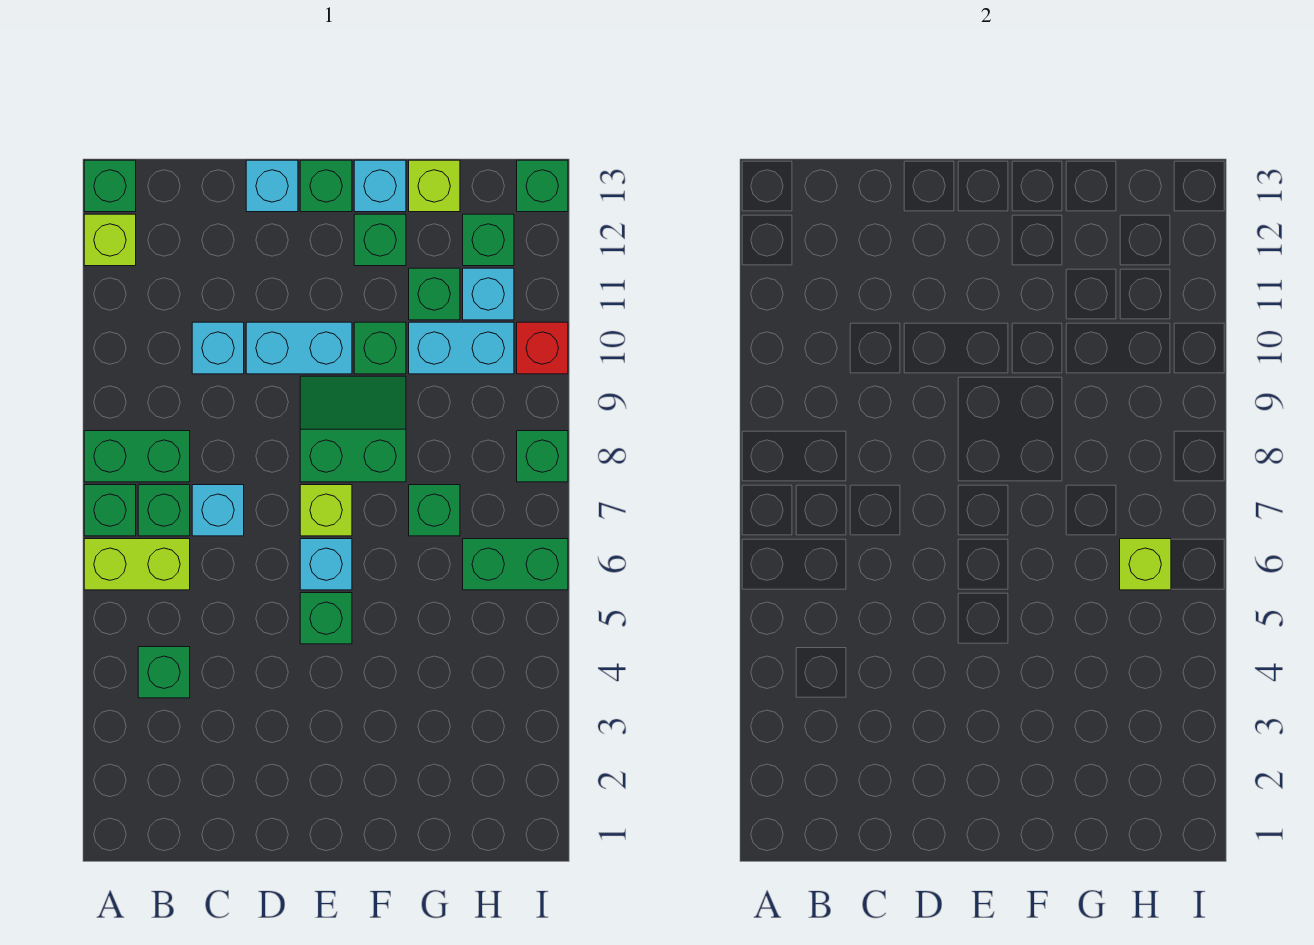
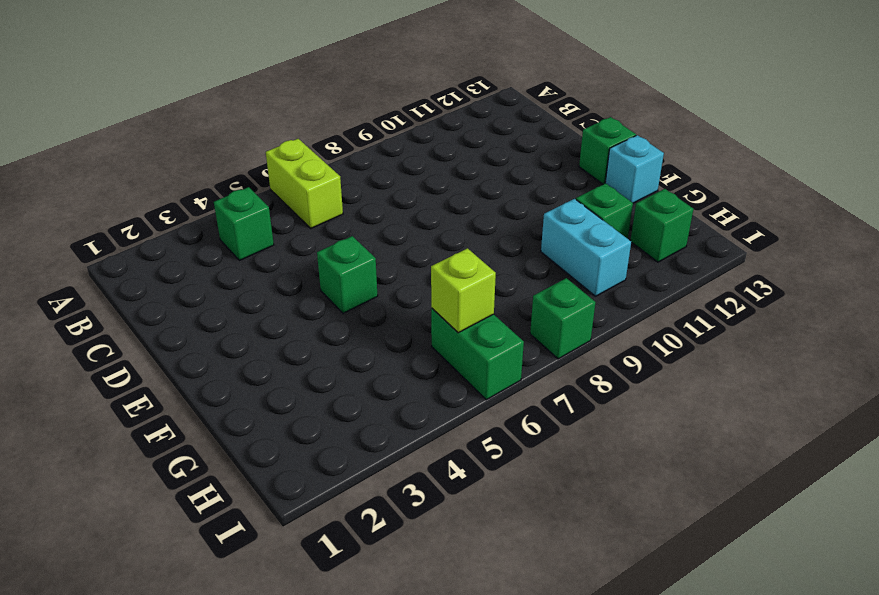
none -> green 1x1 brick [84,485,136,536]
none -> green 1x2 brick [84,431,190,482]
none -> lime 1x1 brick [84,214,136,266]
none -> green 1x1 brick [84,160,136,212]

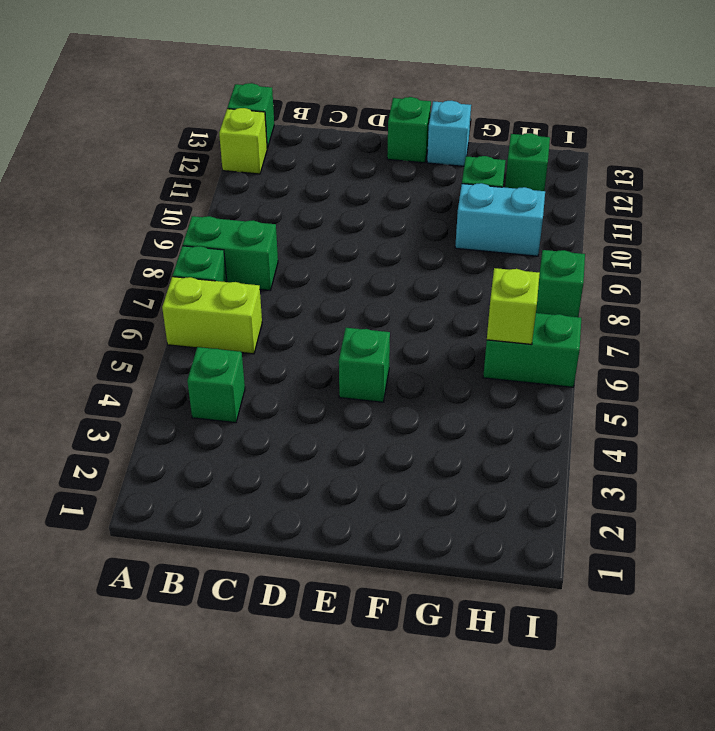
none -> green 1x1 brick [138,485,190,536]
none -> cyan 1x1 brick [192,485,244,536]
none -> cyan 1x1 brick [192,322,244,374]
none -> cyan 1x2 brick [246,322,352,374]

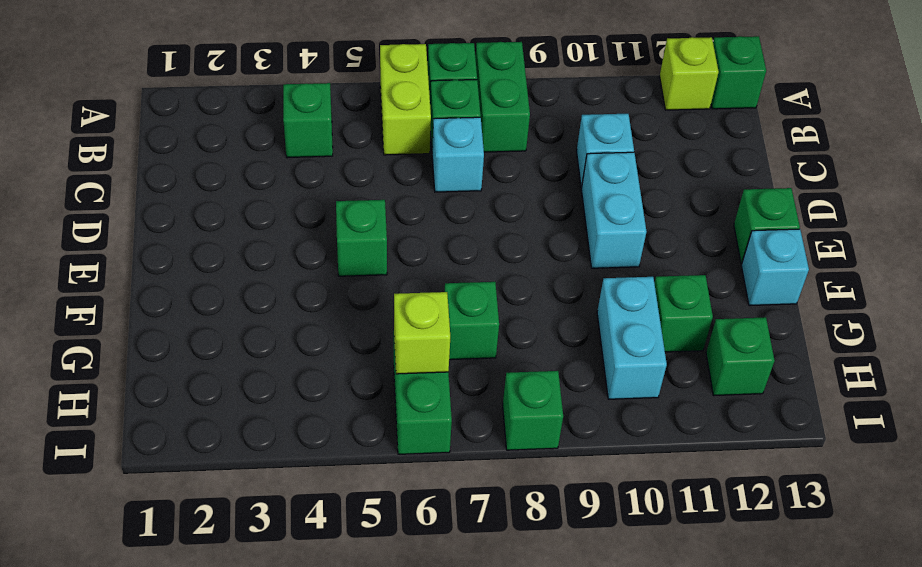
none -> cyan 1x1 brick [246,160,298,212]
none -> cyan 1x1 brick [300,539,352,590]
none -> lime 1x1 brick [300,485,352,536]
none -> green 2x2 slope [300,376,406,482]

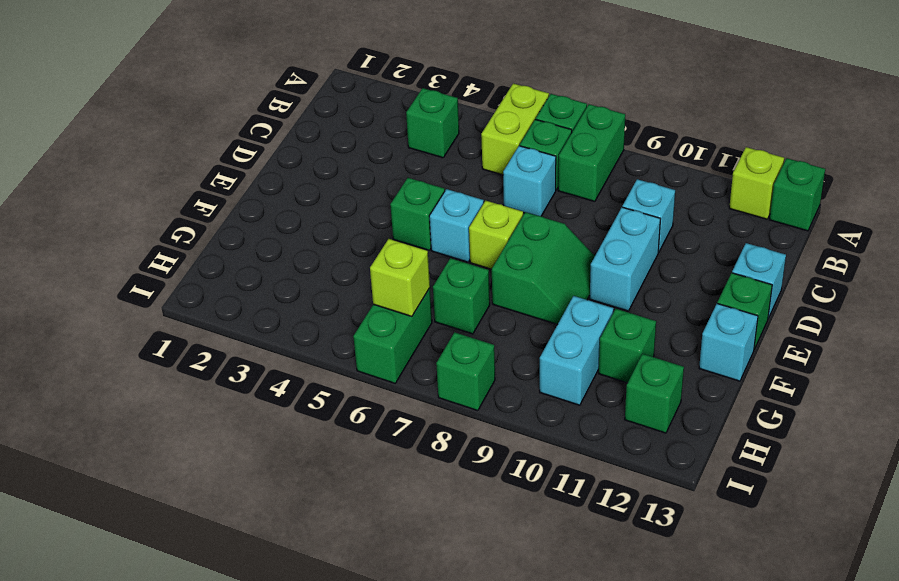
none -> green 1x1 brick [354,322,406,374]
none -> green 1x1 brick [354,214,406,266]
none -> lime 1x1 brick [409,160,460,212]
none -> cyan 1x1 brick [463,268,514,320]

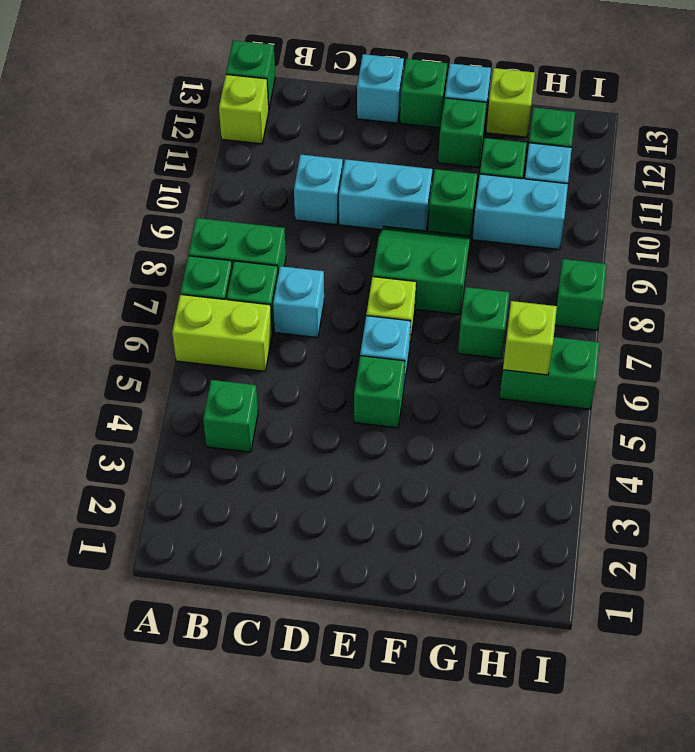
none -> red 1x1 brick [517,322,568,374]
none -> green 1x1 brick [517,160,568,212]

